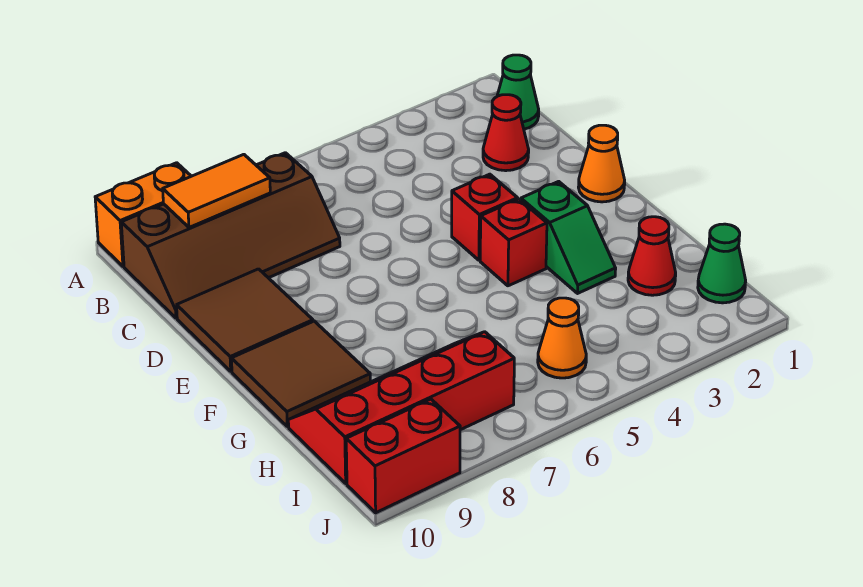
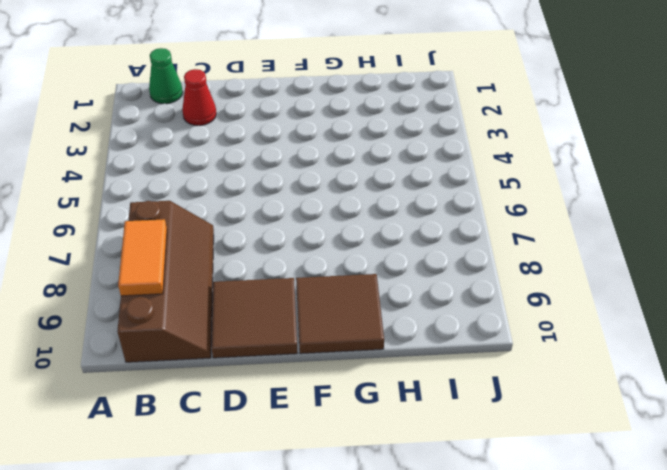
none -> orange 1x2 brick [95,163,191,266]
none -> orange 1x1 cone [578,125,625,202]
none -> red 1x1 brick [452,174,518,260]

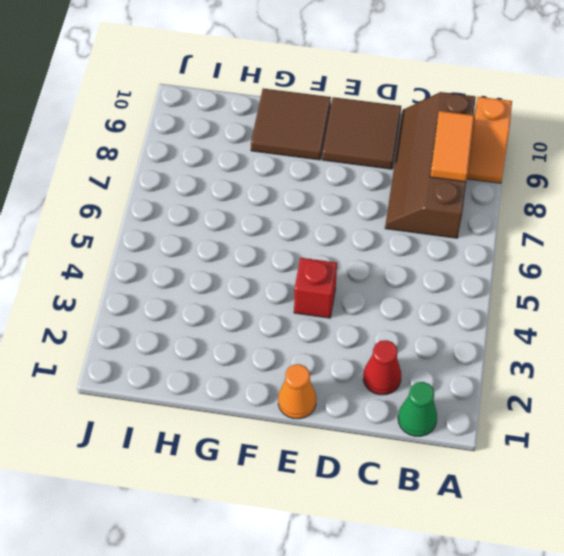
orange 1x2 slope [467,97,512,183] -> orange 1x2 brick [95,163,191,266]
none -> green 1x2 slope [521,181,616,293]
none -> red 1x1 brick [480,199,547,286]
none -> red 1x1 cone [628,217,676,295]

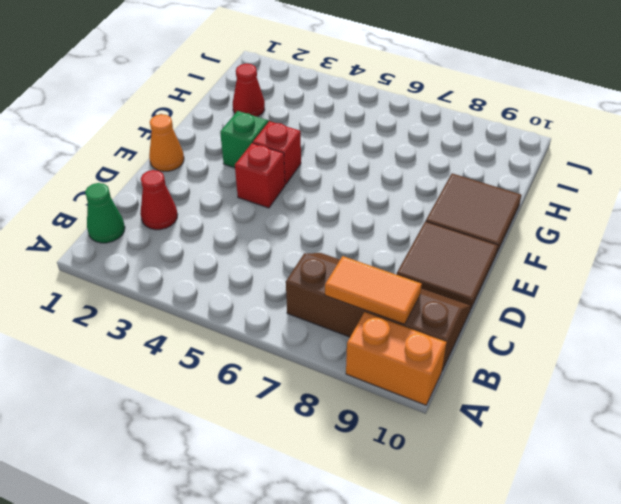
none -> red 2x4 slope [288,332,514,483]
none -> green 1x1 cone [698,224,746,303]
none -> orange 1x1 cone [538,298,586,378]

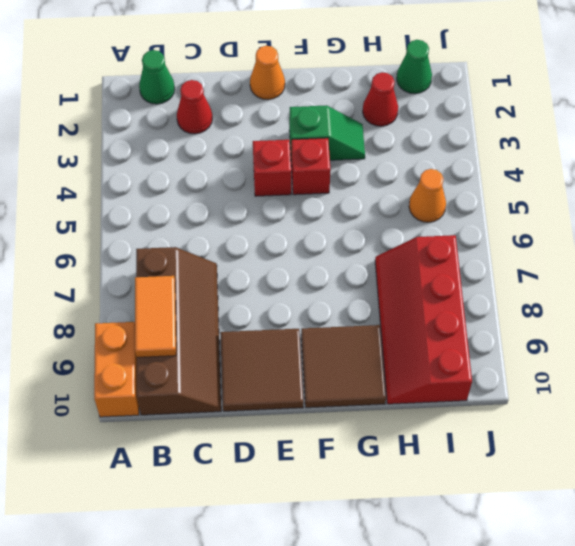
none -> red 1x2 brick [346,399,460,513]

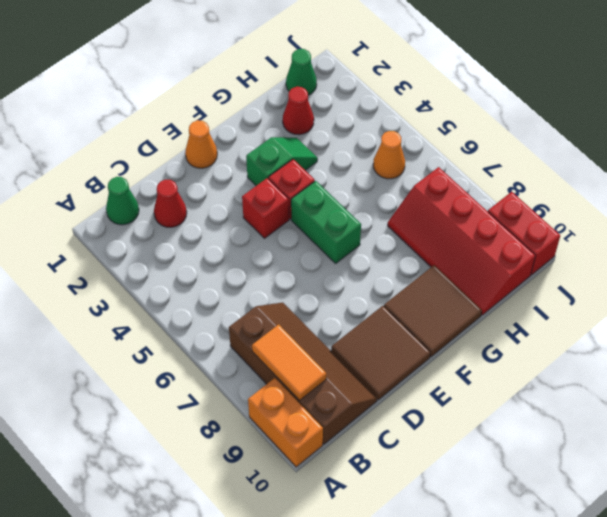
green 1x2 brick [291,181,361,263] -> none

